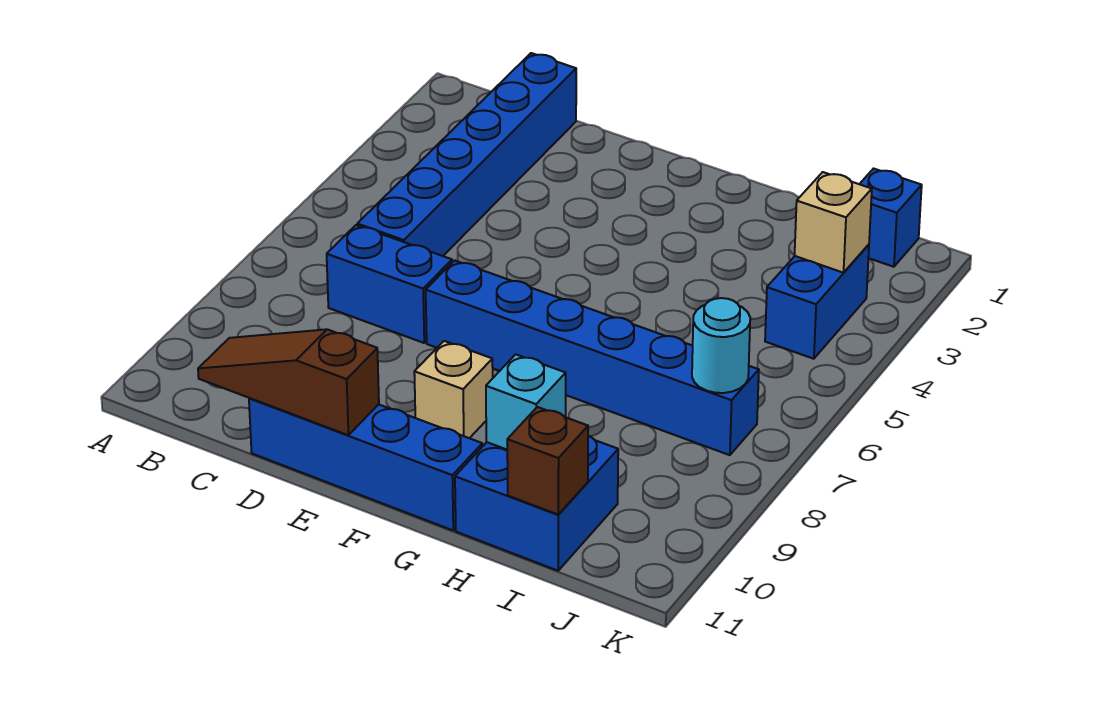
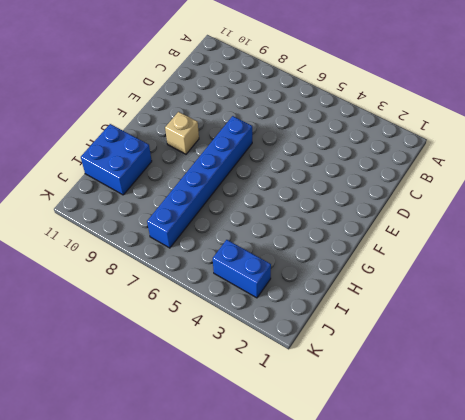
none -> blue 1x6 brick [357,53,576,256]
none -> blue 1x2 brick [327,225,452,343]
none -> blue 1x4 brick [249,398,482,530]

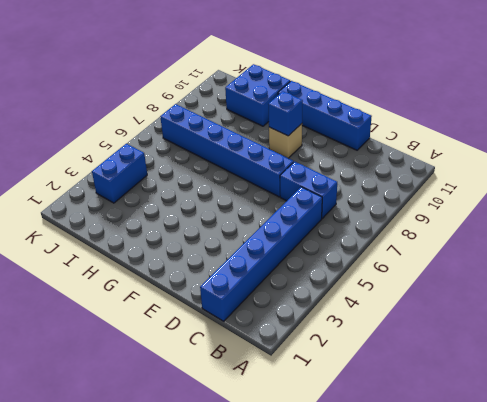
blue 1x1 brick [268,91,303,136] -> blue 1x1 brick moved to [860,169,922,267]
none -> brown 1x3 slope [198,329,379,435]
none -> cyan 1x1 brick [486,354,566,449]
none -> brown 1x1 brick [507,407,588,514]

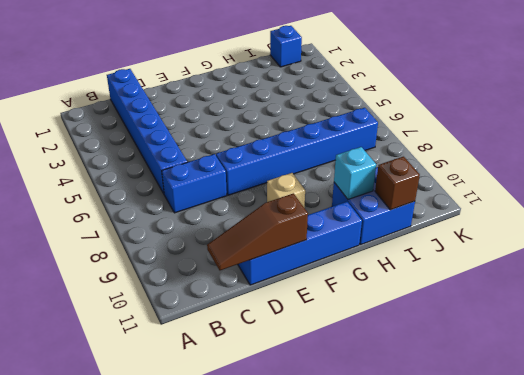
none -> blue 1x2 brick [765,245,869,359]
none -> tan 1x1 brick [795,172,872,273]
none -> cyan 1x1 round brick [692,298,750,393]

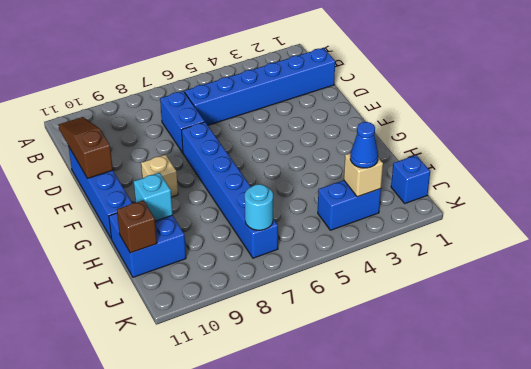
blue 1x1 cone [350,122,378,168] -> none

